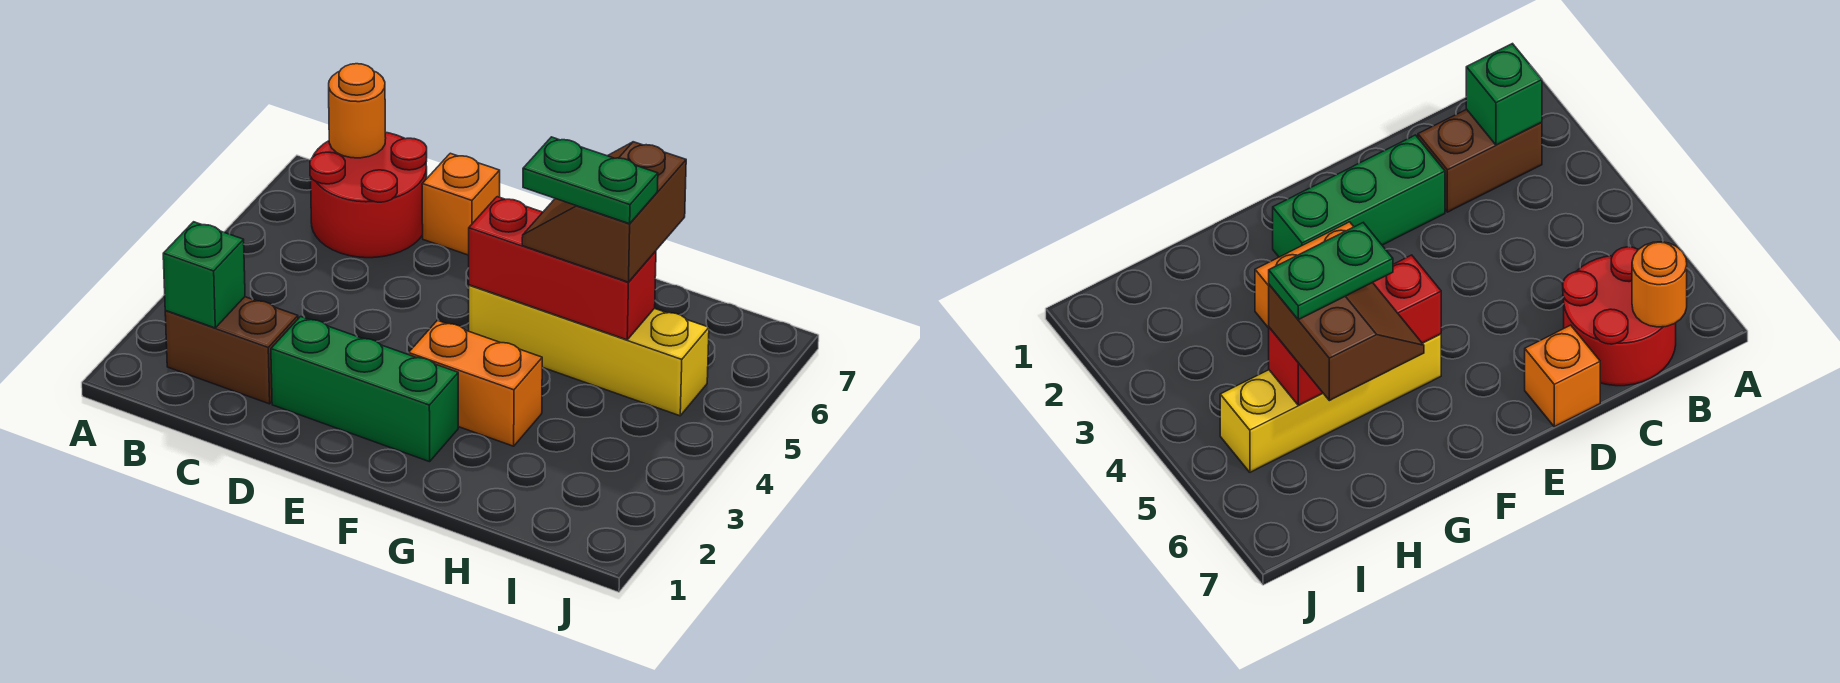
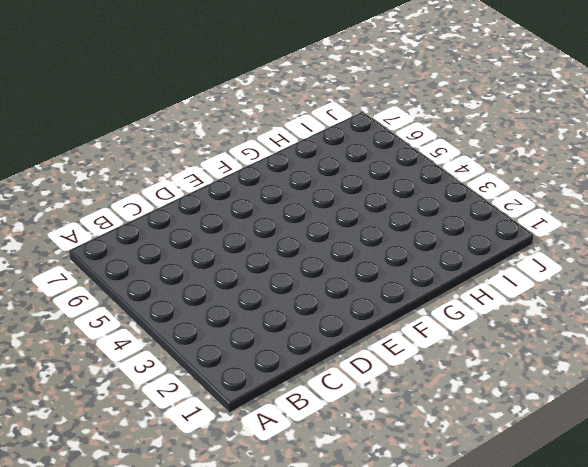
none -> brown 1x2 brick [165,297,298,404]
none -> red 2x2 round brick [310,132,427,258]

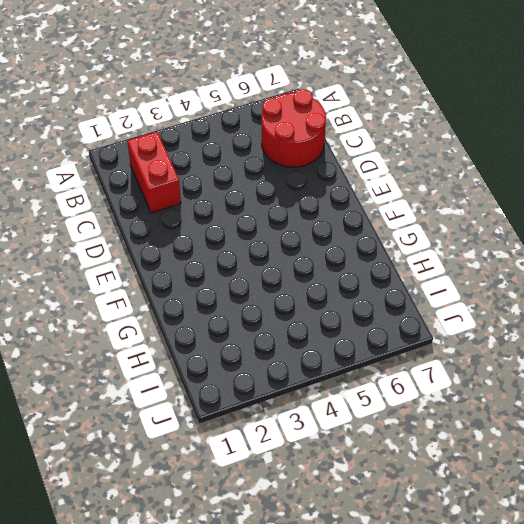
red 1x2 brick [127,132,181,213] -> brown 1x2 brick [165,297,298,404]
none -> green 1x3 brick [271,317,458,462]
none -> orange 1x1 brick [422,153,500,255]

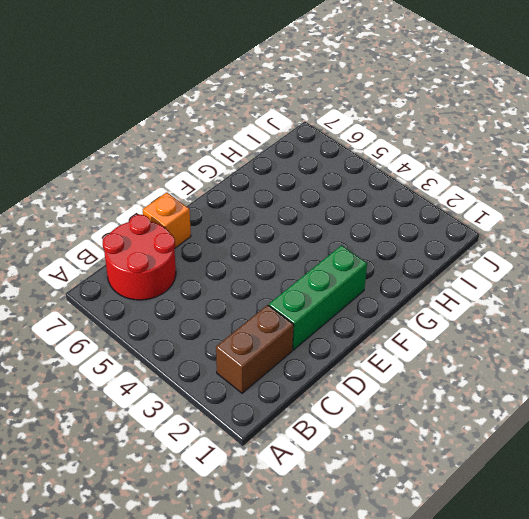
none -> orange 1x2 brick [409,320,542,446]
none -> yellow 1x4 brick [469,285,709,416]

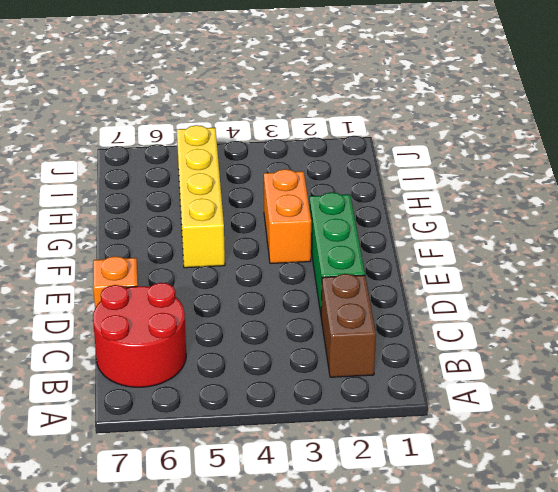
none -> green 1x1 brick [163,222,245,328]
none -> orange 1x1 round brick [329,64,386,158]

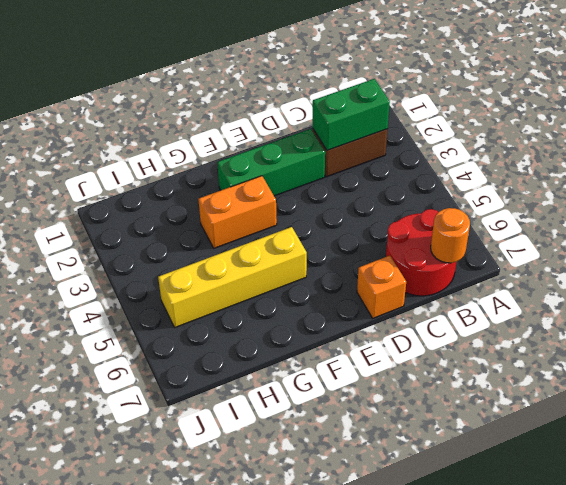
green 1x2 brick [313,79,390,150] -> green 1x1 brick [163,222,245,328]
none -> red 1x3 brick [469,197,656,340]
none -> brown 2x2 slope [522,142,686,282]

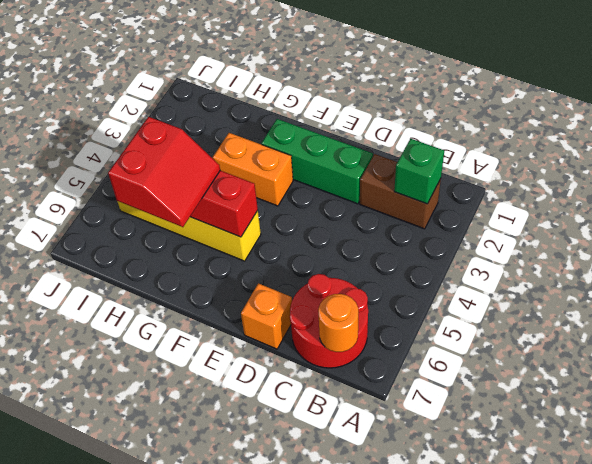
red 2x2 slope [108,117,220,227] -> brown 2x2 slope [522,142,686,282]
none -> green 1x2 plate [523,137,658,224]

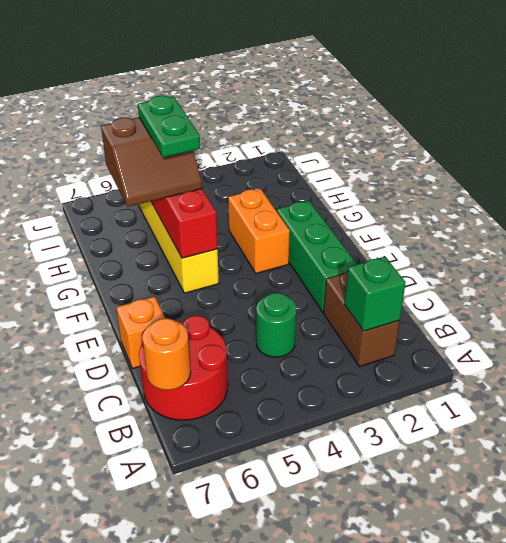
green 1x1 round brick [256,293,297,357] -> none

